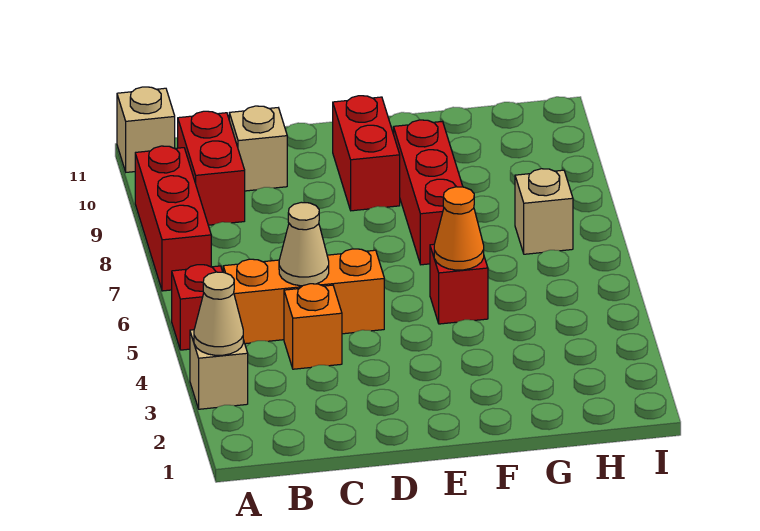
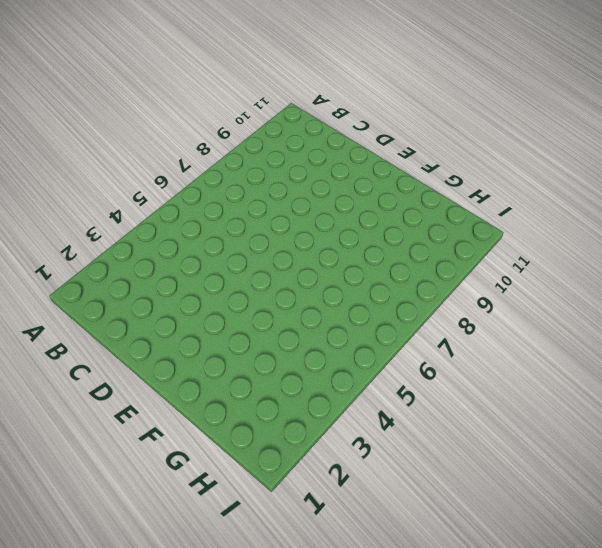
none -> tan 1x1 brick [190,330,248,409]
none -> red 1x1 brick [172,265,223,350]
none -> red 1x3 brick [135,146,211,291]

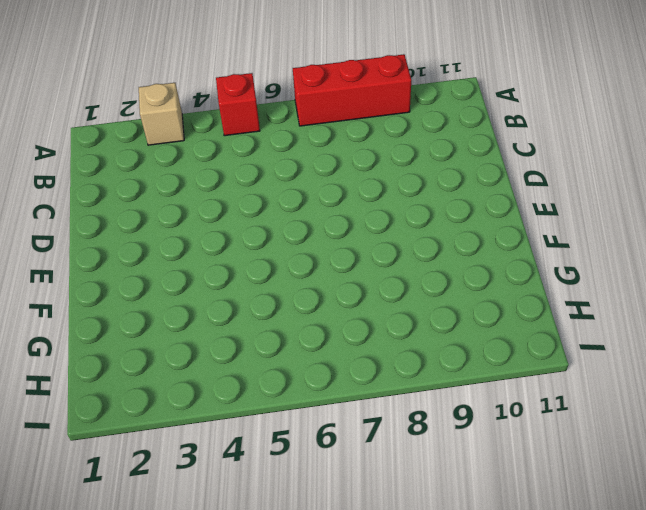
none -> tan 1x1 brick [117,87,175,172]
none -> orange 1x3 brick [223,249,384,344]
none -> red 1x2 brick [178,111,245,225]

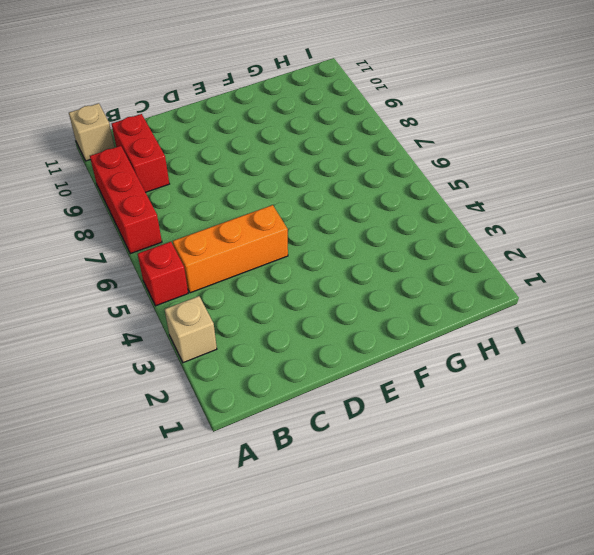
none -> orange 1x1 brick [284,284,342,369]
none -> tan 1x1 brick [229,106,287,191]
none -> red 1x2 brick [333,96,400,211]

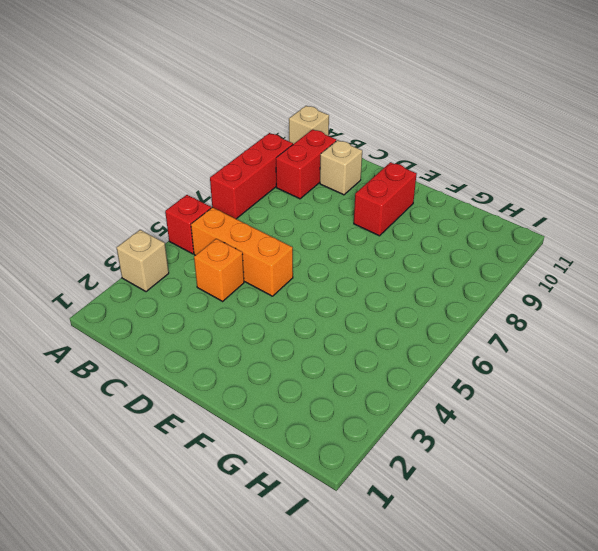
none -> red 1x1 brick [430,244,488,324]
none -> red 1x3 brick [394,120,463,265]
none -> tan 1x1 brick [515,169,573,254]

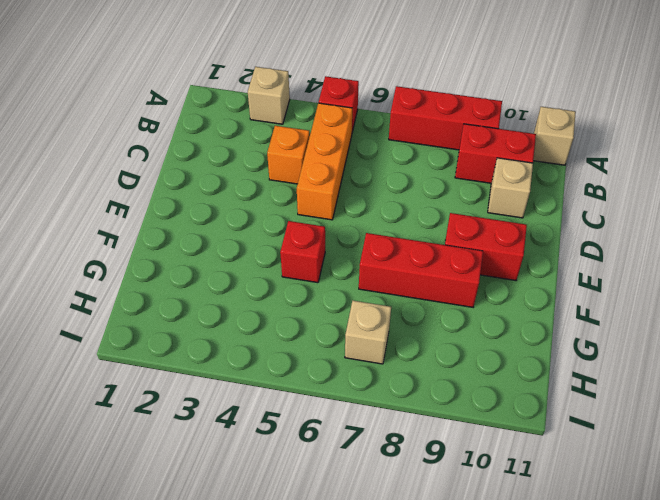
none -> tan 1x1 cone [194,272,243,355]
none -> tan 1x1 cone [279,202,329,286]
none -> orange 1x1 cone [434,187,484,270]

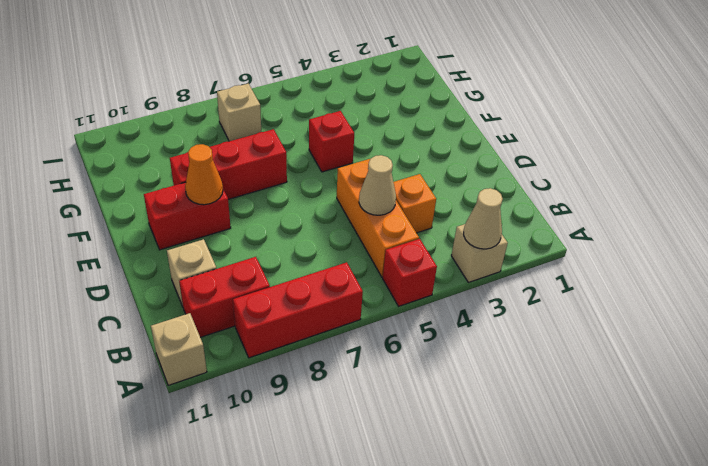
orange 1x1 cone [185,144,223,205] -> orange 1x1 cone moved to [434,187,484,270]

